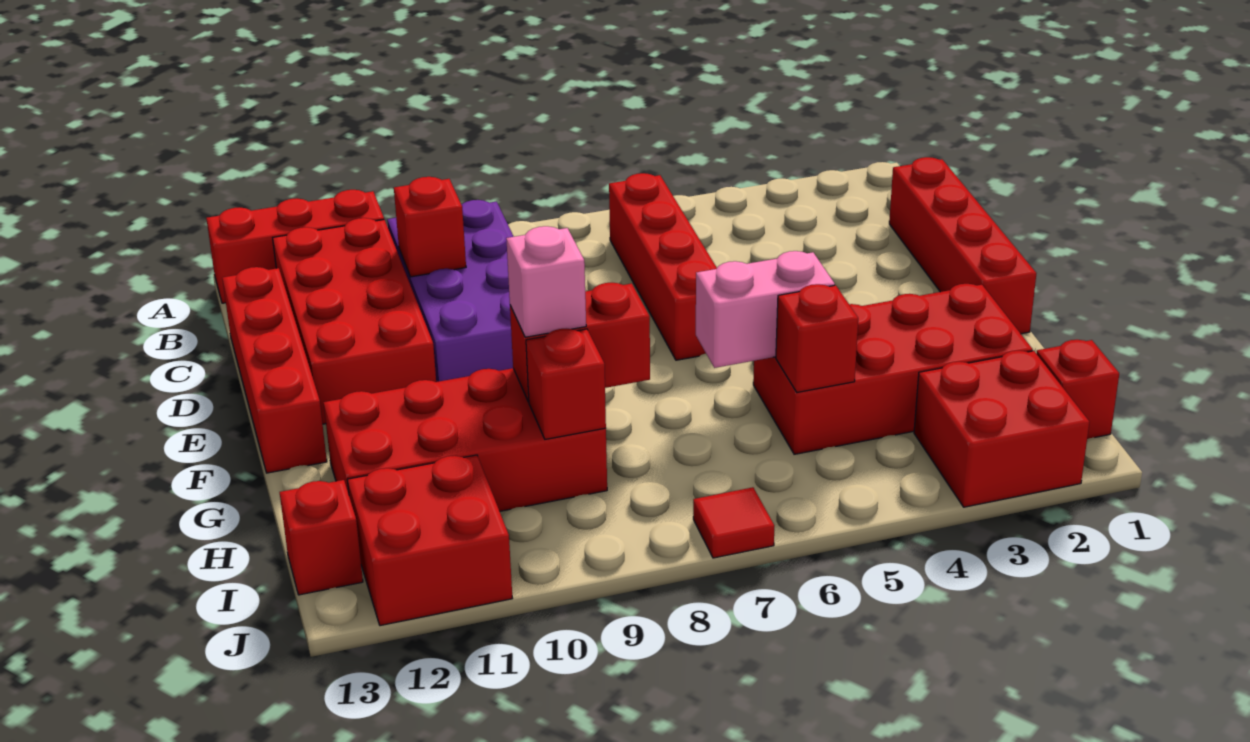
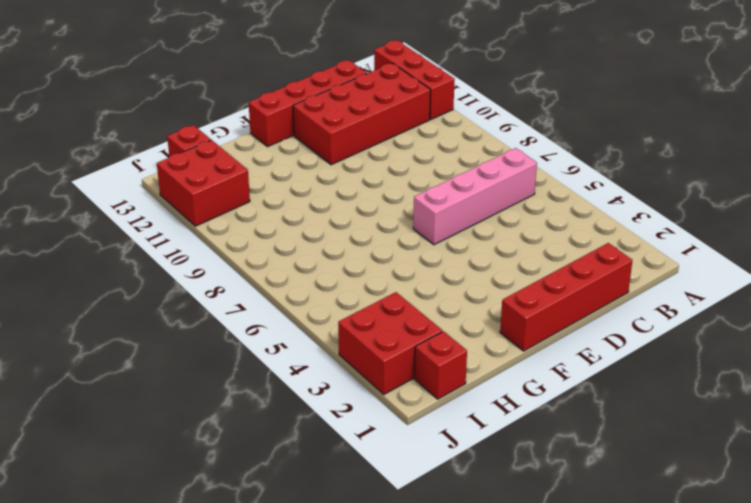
pink 1x4 brick [413,148,537,245] -> red 1x4 brick [609,173,717,360]
none -> purple 2x4 brick [387,200,514,382]
none -> red 2x4 brick [753,284,1033,454]
none -> red 2x4 brick [324,368,607,511]

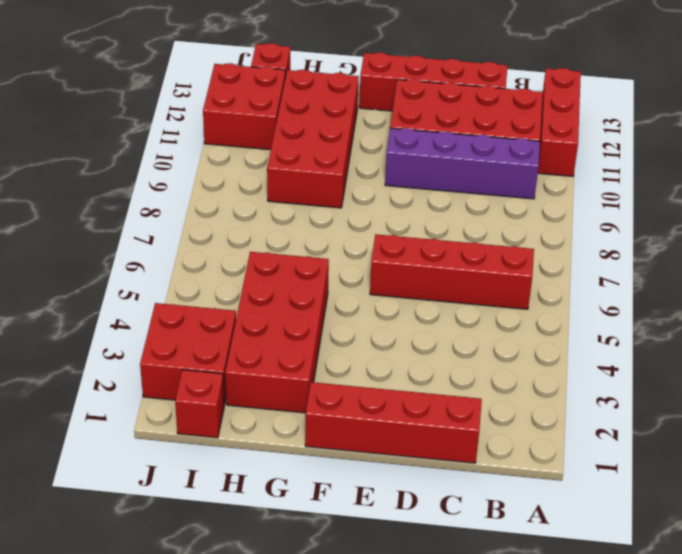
purple 1x4 brick [385,128,540,199] -> purple 2x4 brick [387,200,514,382]
none -> red 1x1 tile [693,487,774,558]
none -> red 1x1 brick [394,177,466,277]
none -> pink 1x2 brick [696,251,835,368]

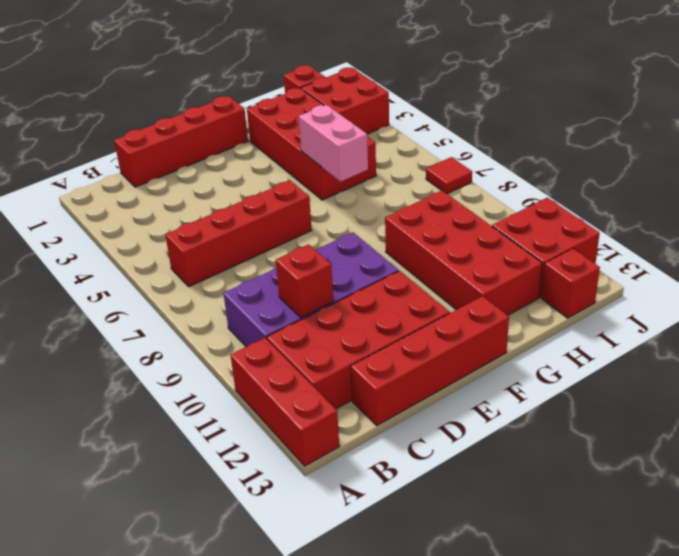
none -> red 1x2 brick [510,283,650,402]
none -> red 1x1 brick [776,284,858,392]
none -> red 1x1 brick [526,329,606,439]

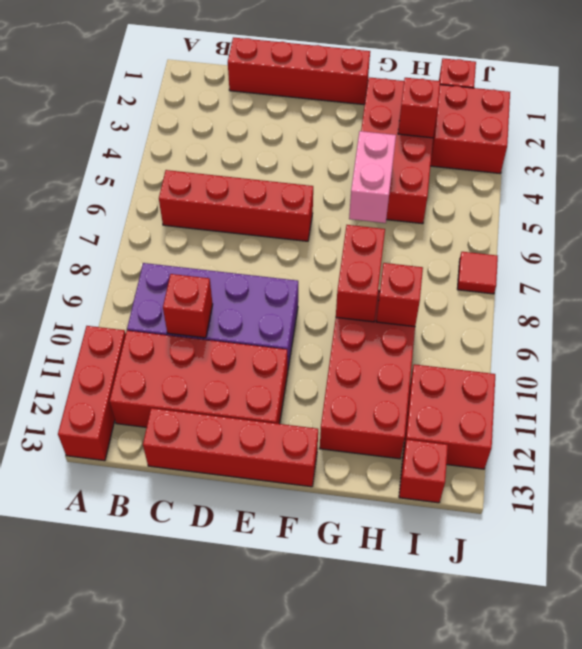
red 1x1 brick [398,78,440,138] -> red 1x1 brick moved to [776,284,858,392]
none -> pink 1x1 brick [506,226,586,337]

